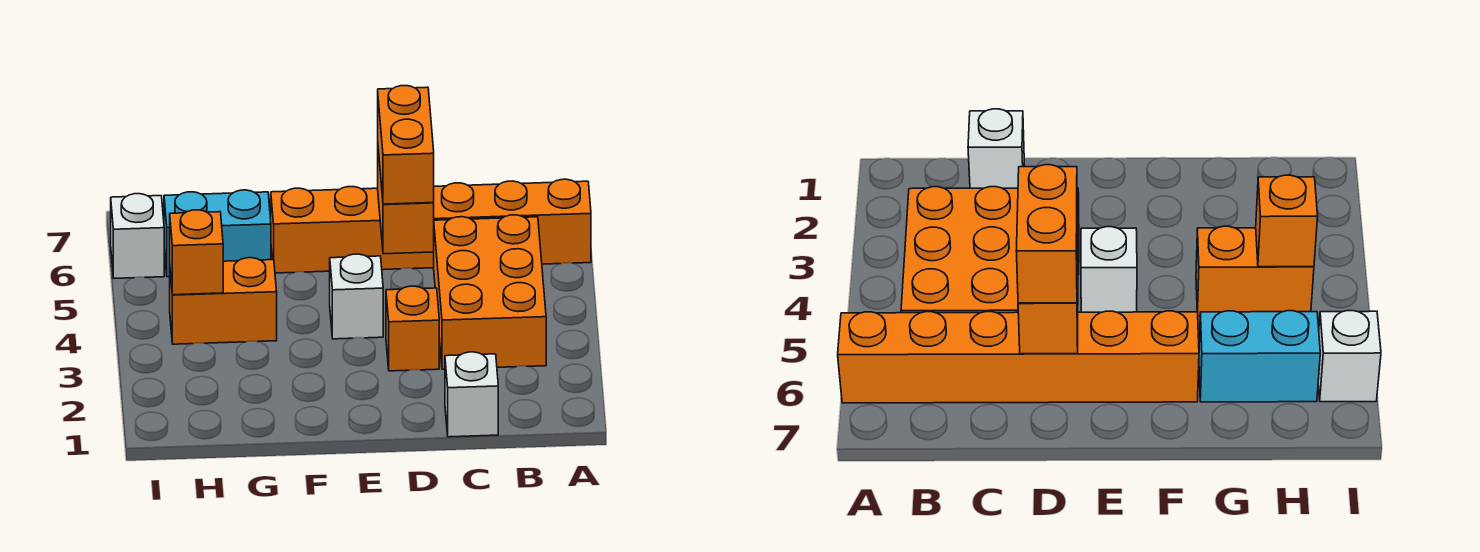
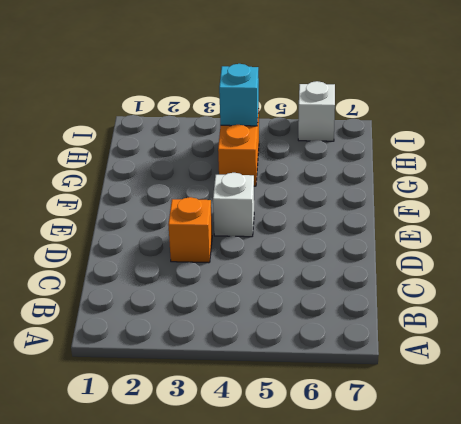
cyan 1x1 brick [219,64,259,126] -> orange 1x1 brick [170,210,223,295]
none -> orange 1x6 brick [271,179,591,273]
none -> orange 2x3 brick [434,215,546,369]

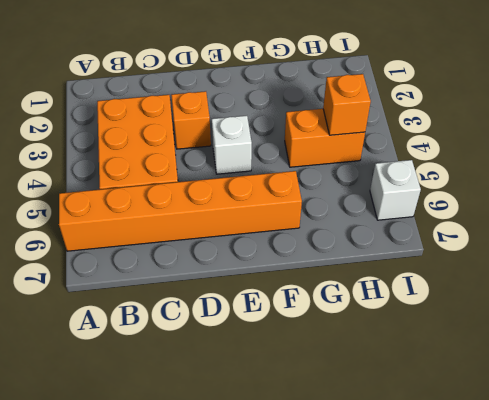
none -> white 1x1 brick [445,352,498,437]
none -> cyan 1x2 brick [164,190,271,277]

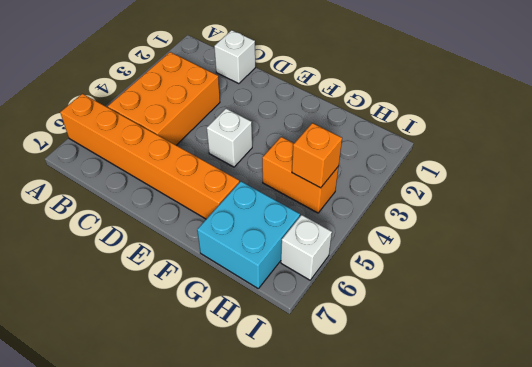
cyan 2x2 brick [197,181,300,288] -> cyan 1x2 brick [164,190,271,277]
none -> orange 1x1 brick [386,286,439,371]
none -> orange 1x2 brick [378,150,434,254]

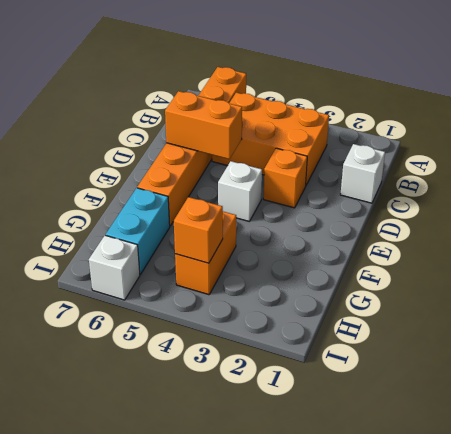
none -> orange 1x2 brick [378,86,434,204]

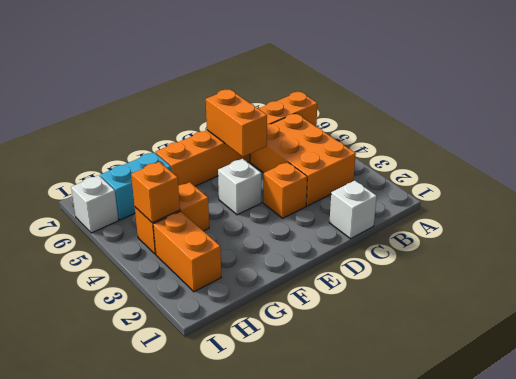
orange 1x2 brick [153,211,221,292] -> orange 1x2 brick moved to [378,86,434,204]

